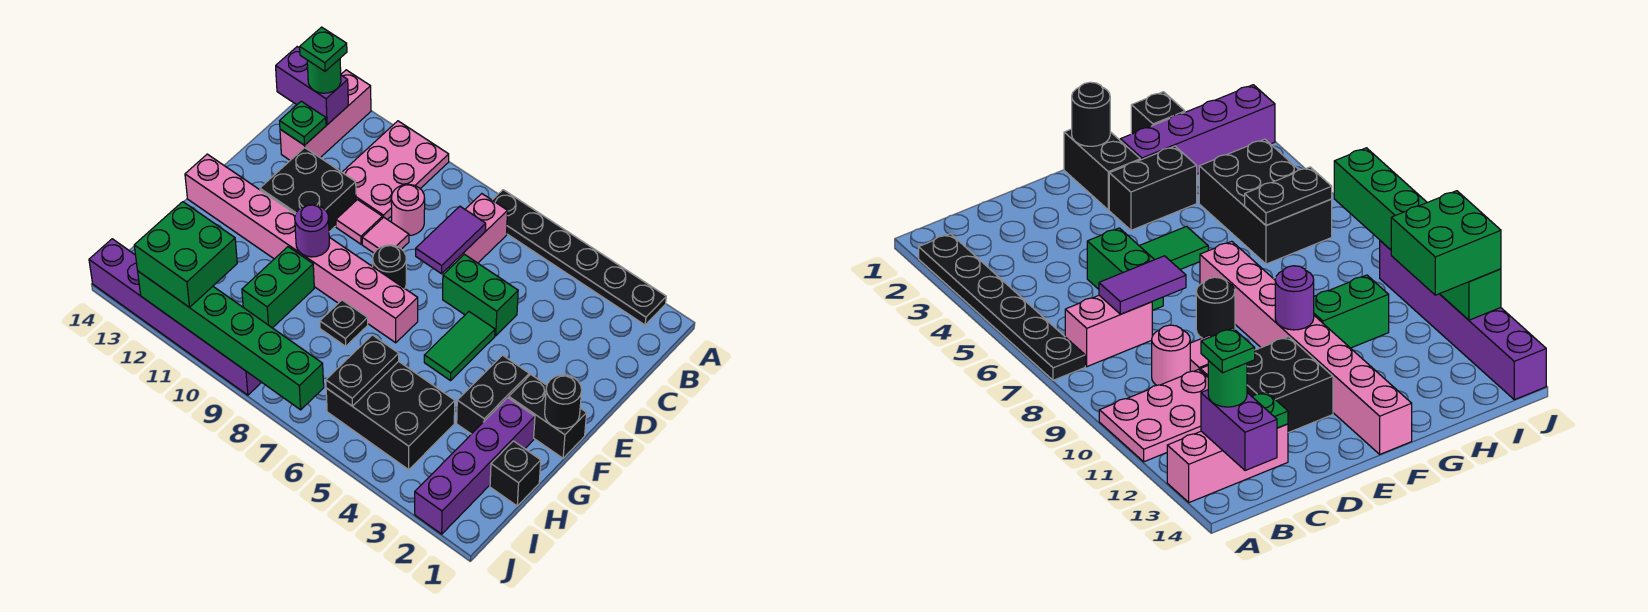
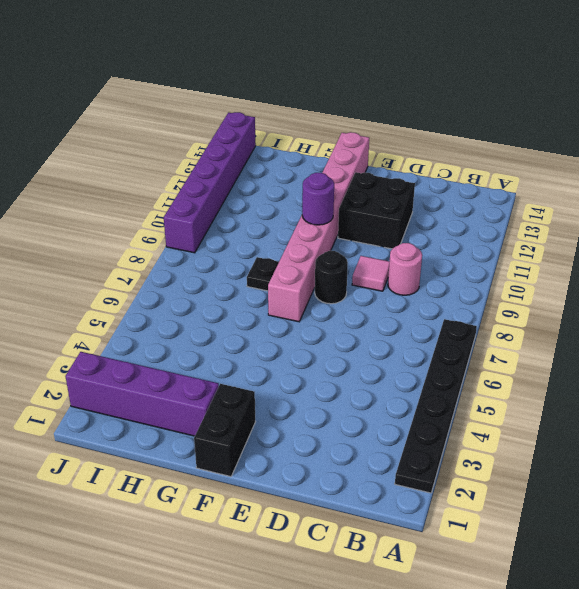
none -> pink 2x3 plate [342,121,449,220]
none -> pink 1x3 brick [280,70,371,160]
none -> pink 1x2 brick [449,194,508,268]
none -> green 1x2 brick [443,254,518,336]

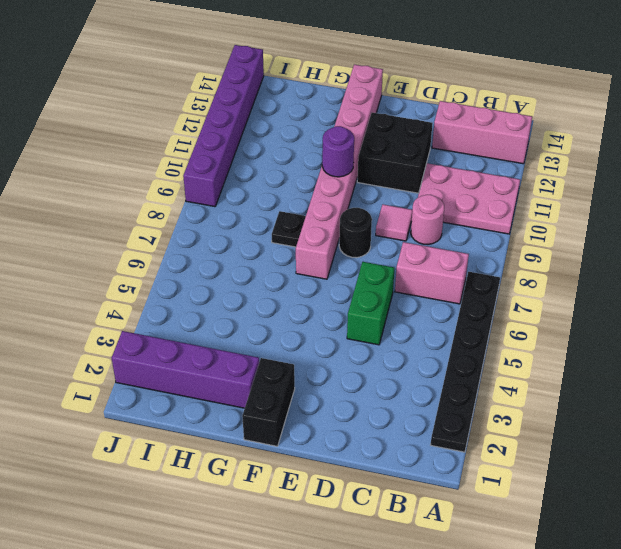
none -> pink 1x1 tile [336,200,382,244]
none -> green 1x2 tile [424,312,495,381]
none -> black 1x2 brick [457,355,529,434]
none -> green 1x2 brick [242,247,314,328]

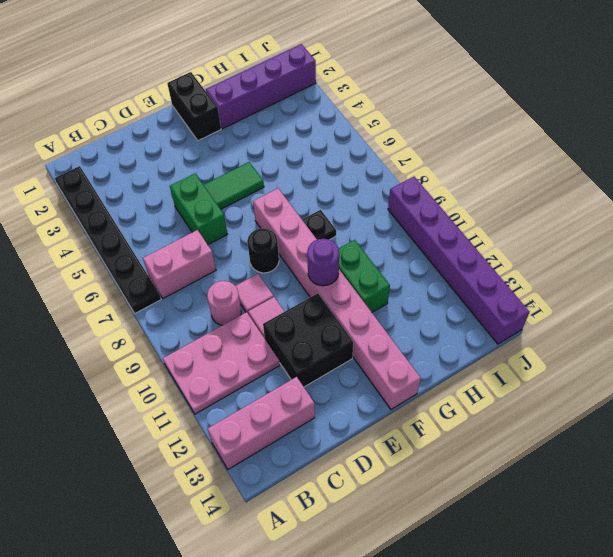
green 1x2 brick [339,240,390,312] -> green 1x2 brick turned to [242,247,314,328]
none -> black 1x2 brick [457,355,529,434]
none -> black 1x1 brick [490,441,541,506]
none -> black 2x3 brick [326,361,455,470]
none -> purple 1x2 brick [276,47,348,125]

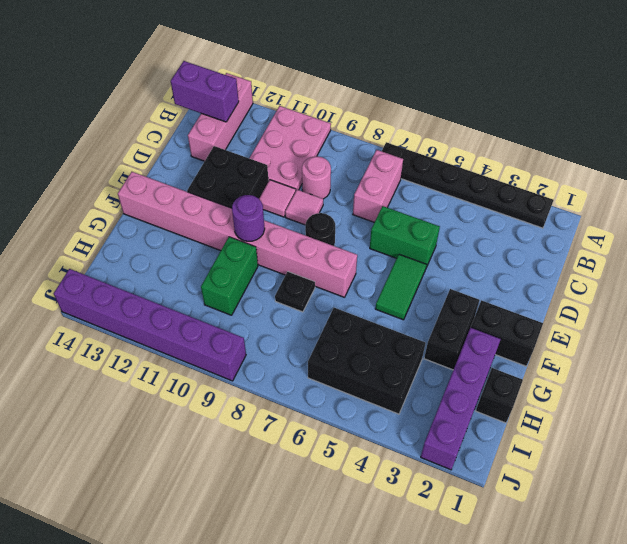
none -> purple 1x2 tile [416,206,486,274]
none -> green 1x1 plate [280,101,326,145]
none -> black 1x1 round brick [545,375,582,429]
none -> black 1x2 plate [326,335,399,406]

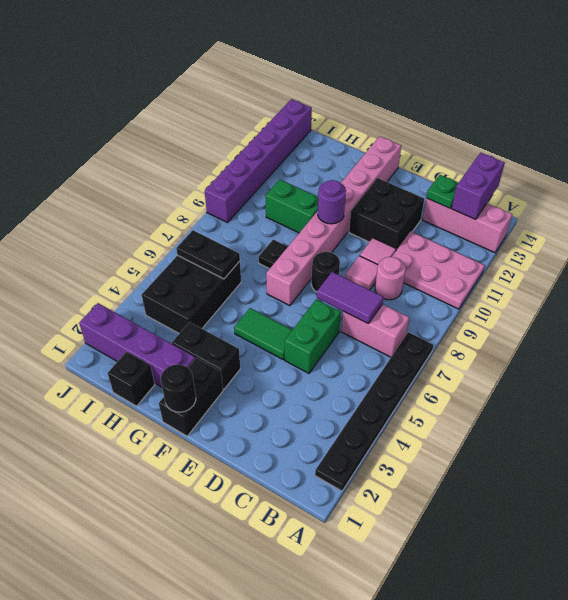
none -> green 1x6 brick [138,271,324,410]
none -> green 1x1 round brick [307,59,341,93]
none -> green 2x2 brick [134,202,237,307]
none -> green 1x1 plate [300,27,347,71]

